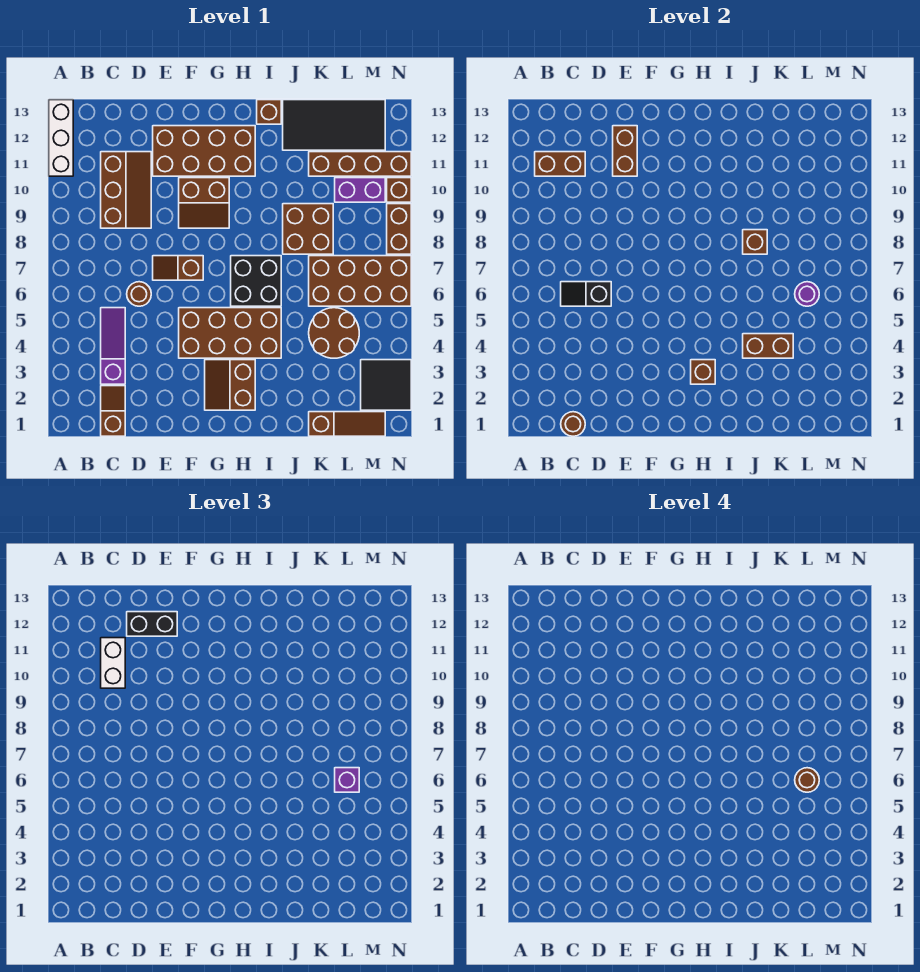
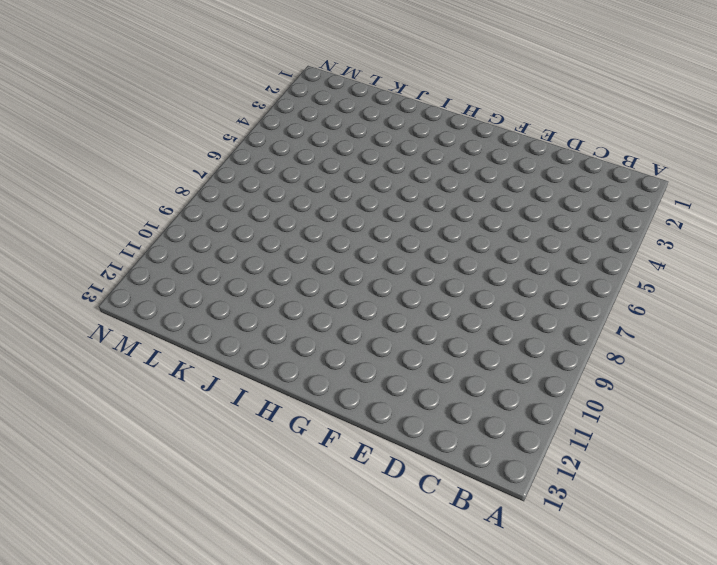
none -> white 1x3 brick [49,100,73,176]
none -> brown 1x2 slope [101,386,125,436]
none -> purple 1x3 slope [101,308,125,384]
none -> brown 2x3 slope [101,152,151,228]

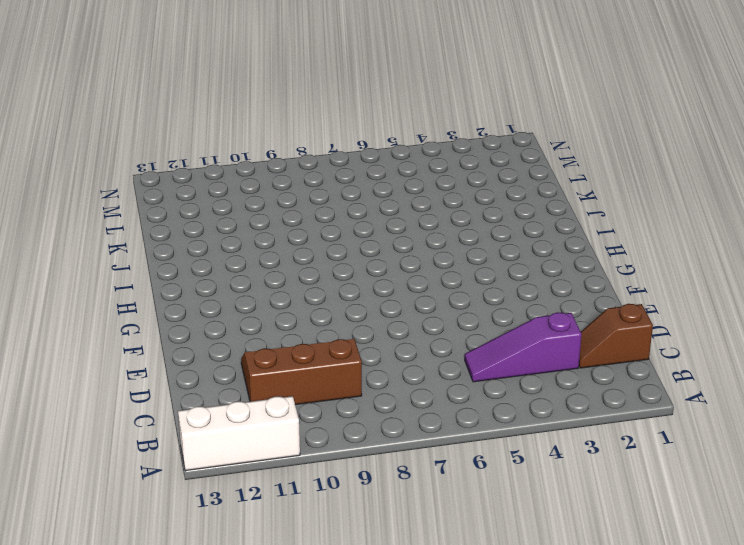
none -> brown 1x1 round brick [127,282,151,306]
none -> brown 1x2 slope [153,256,203,280]
none -> brown 2x4 brick [153,126,255,176]
none -> brown 2x4 brick [179,308,281,358]

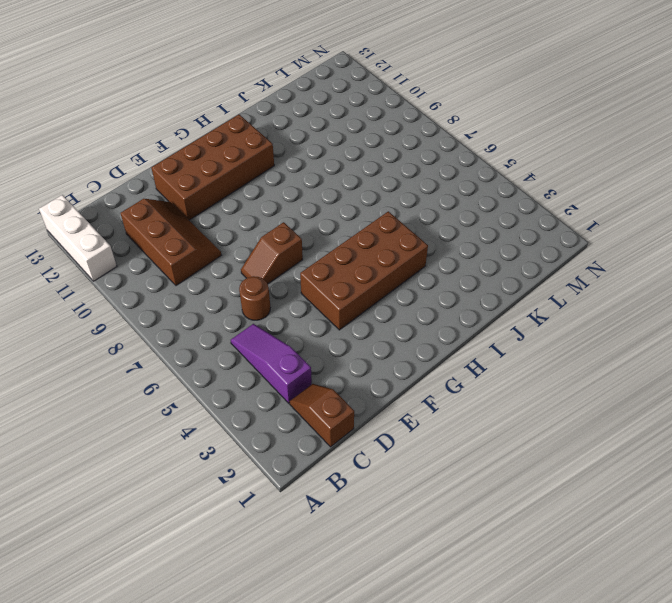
none -> brown 2x2 slope [179,178,229,228]
none -> brown 2x2 slope [205,360,255,410]
none -> black 2x2 brick [231,256,281,306]
none -> brown 1x1 brick [257,100,281,124]

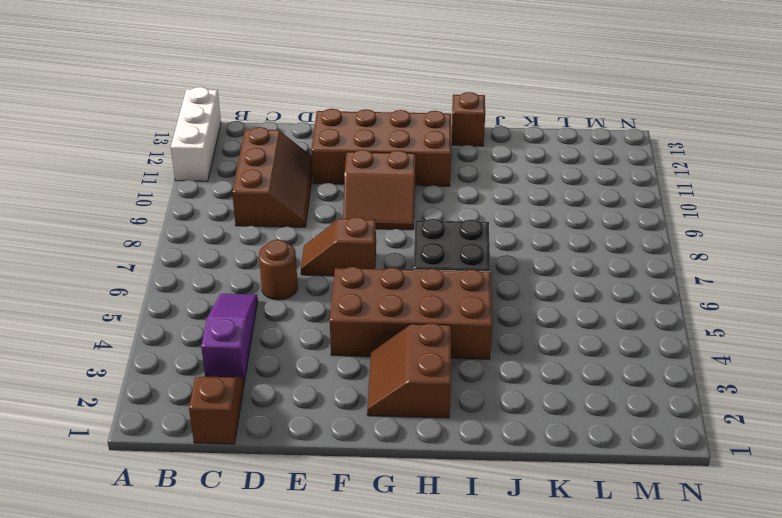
none -> brown 2x2 brick [283,204,333,254]
none -> black 2x4 tile [283,100,385,150]
none -> brown 1x3 slope [309,412,385,436]
none -> brown 2x2 round brick [309,308,359,358]

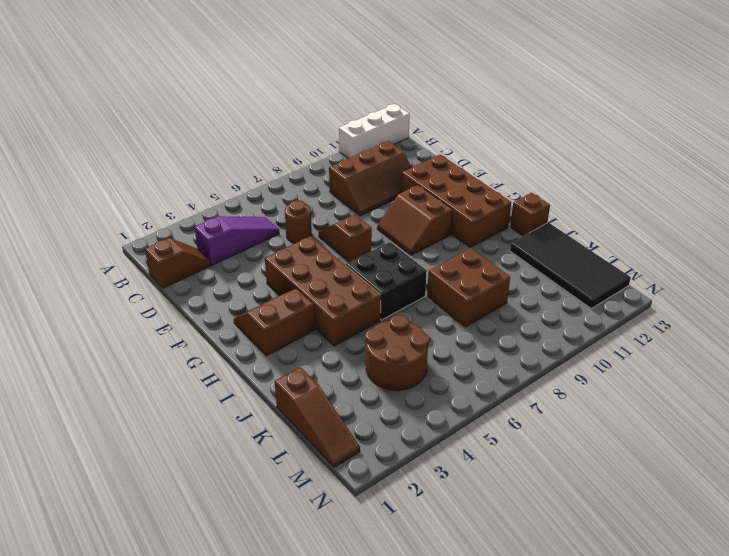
none -> brown 2x4 brick [309,256,411,306]
none -> brown 1x4 brick [309,152,411,176]
none -> purple 1x2 brick [335,178,385,202]
none -> black 2x2 tile [361,360,411,410]

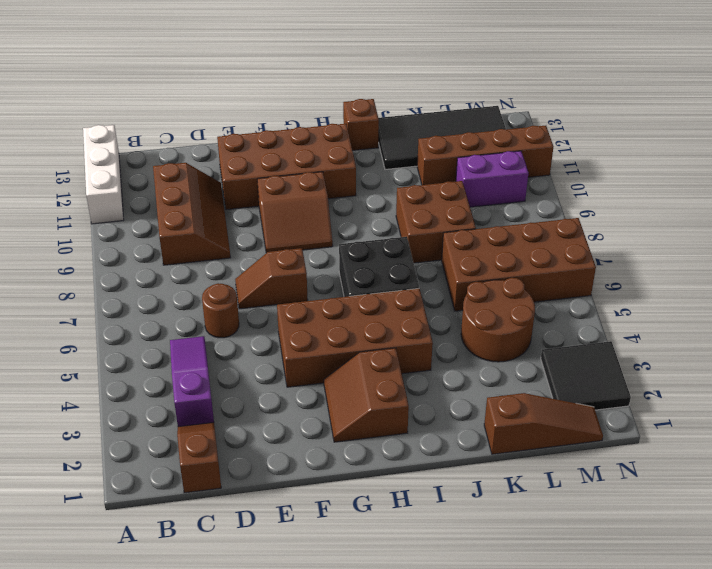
none -> brown 1x2 brick [387,204,411,254]
none -> brown 1x1 brick [387,178,411,202]
none -> brown 1x2 brick [535,152,585,176]
none -> brown 1x1 round brick [561,412,585,436]

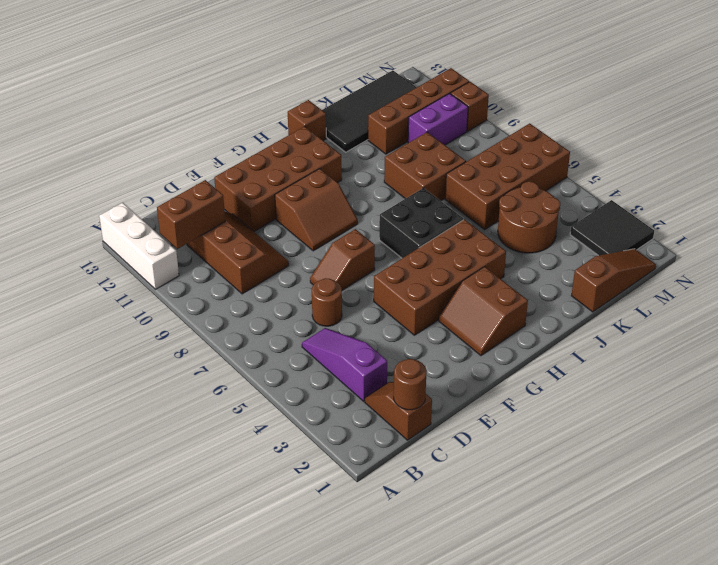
none -> brown 1x2 brick [387,204,411,254]
none -> black 1x2 slope [561,282,611,306]
none -> brown 1x2 brick [613,126,637,176]
none -> brown 1x1 brick [691,360,715,384]

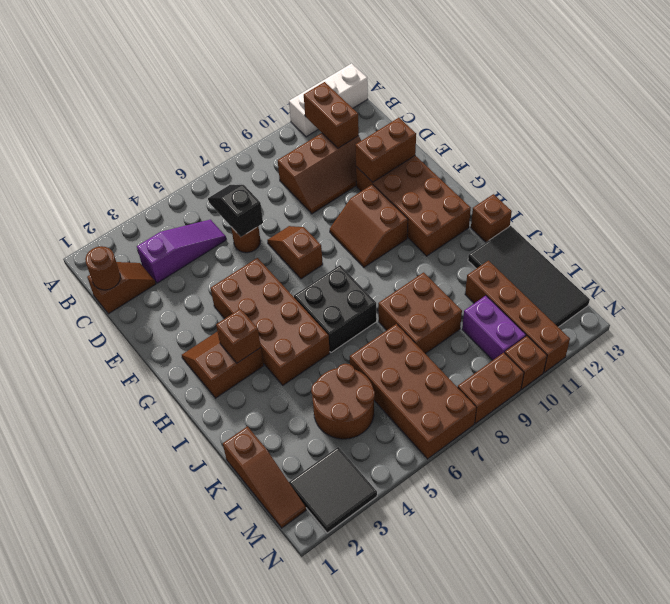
none -> brown 1x2 brick [743,334,793,358]
none -> brown 1x1 brick [743,230,767,254]
none -> purple 1x1 round brick [795,282,819,306]
none -> white 1x2 brick [101,638,125,688]

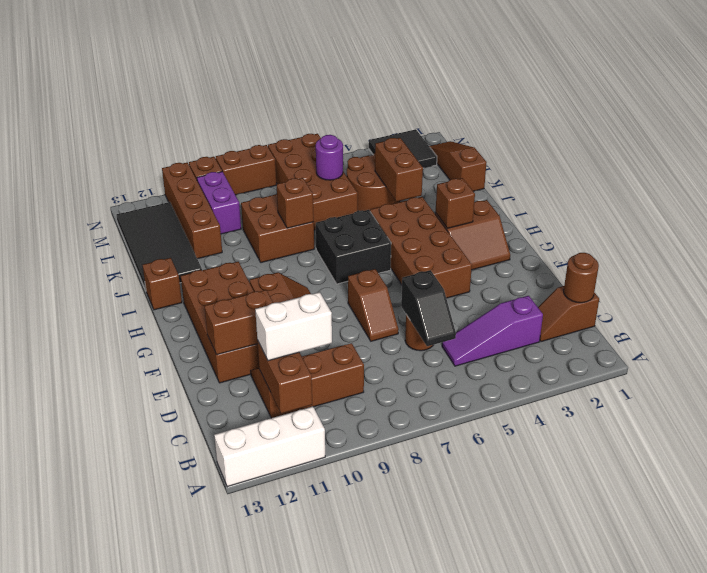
none -> black 1x2 brick [127,612,177,636]
none -> purple 1x1 brick [335,768,359,792]
none -> brown 1x1 round brick [795,768,819,792]

